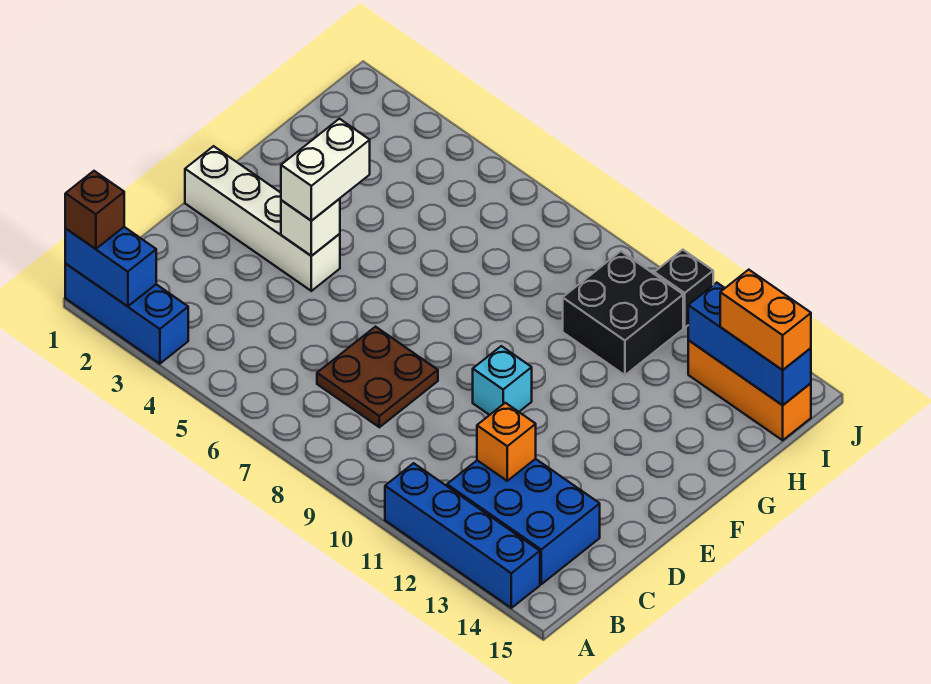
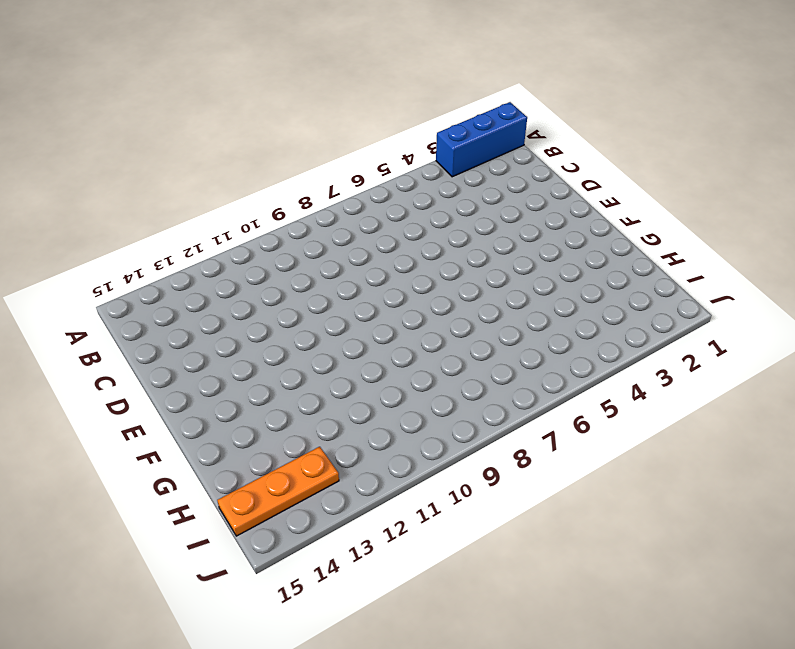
orange 1x3 plate [217,447,339,536] -> orange 1x3 brick [688,340,811,440]
none -> blue 1x4 brick [385,463,540,608]
none -> blue 2x3 brick [447,459,600,584]
none -> brown 2x2 plate [317,327,438,427]

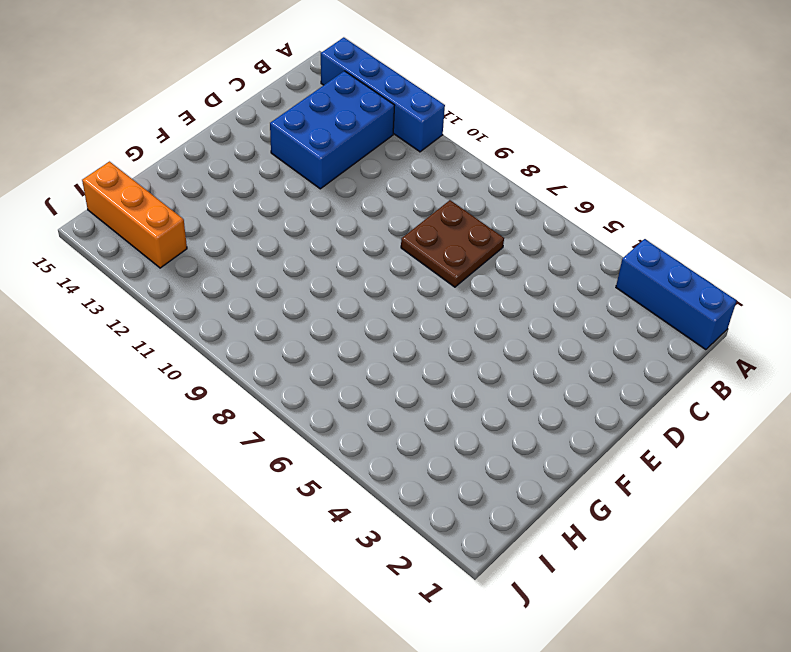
blue 2x3 brick [270,71,395,189] -> blue 2x3 brick turned to [447,459,600,584]
none -> white 1x4 brick [185,146,340,291]
none -> cyan 1x1 brick [473,346,532,415]
none -> black 2x2 brick [563,251,683,375]

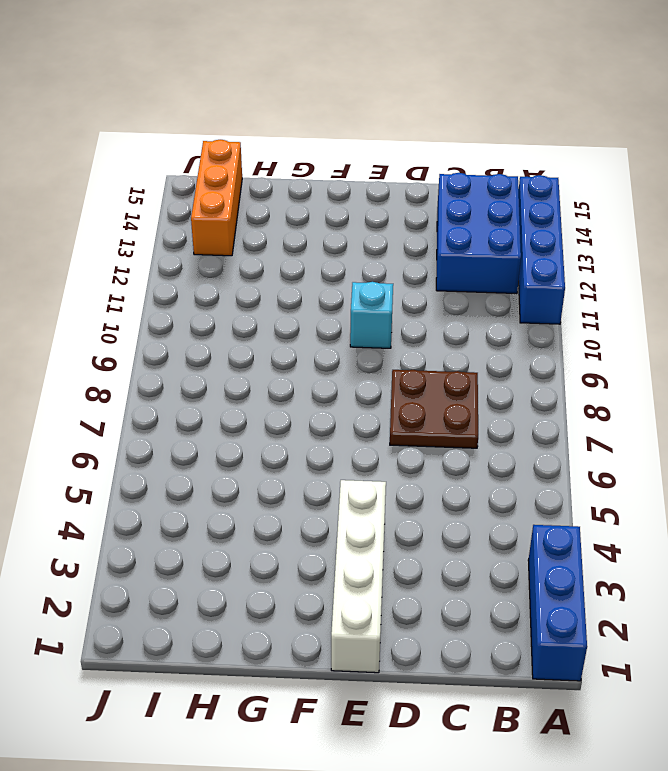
none -> black 2x2 brick [563,251,683,375]
none -> black 1x1 brick [654,250,713,328]
none -> blue 1x2 brick [65,227,156,306]

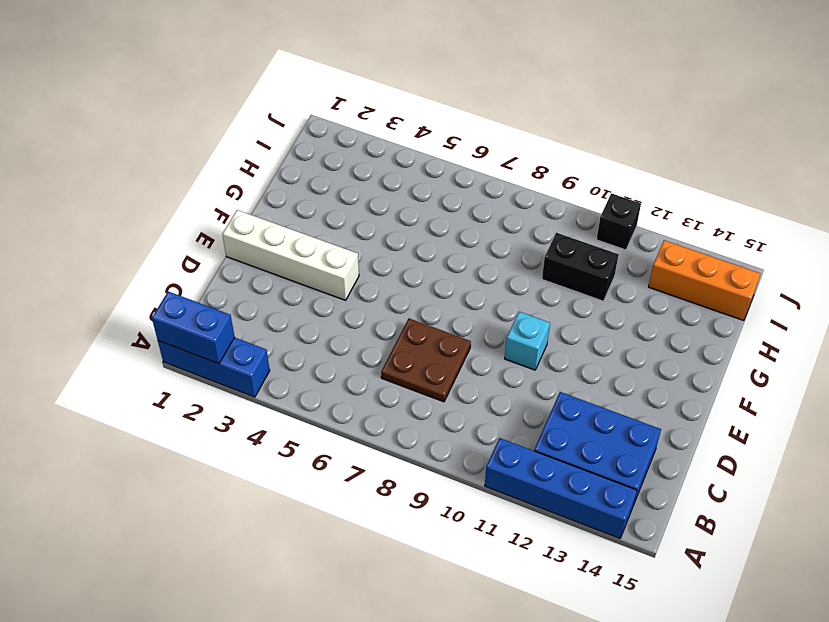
black 1x2 brick [542,233,619,301] -> black 2x2 brick [563,251,683,375]
none -> orange 1x1 brick [477,403,536,481]
none -> white 1x1 brick [281,199,340,256]
none -> blue 1x3 brick [688,283,811,405]

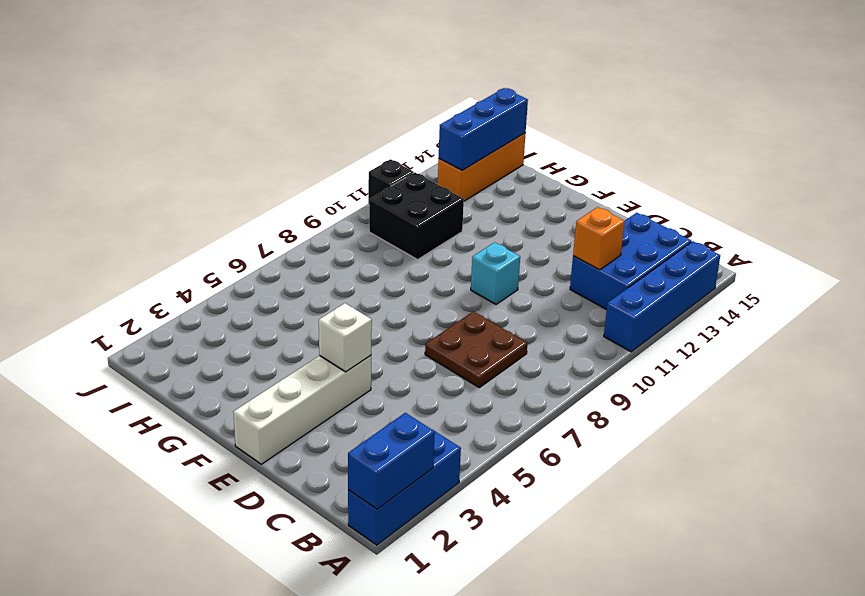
none -> brown 1x1 brick [65,171,124,249]
none -> white 1x2 brick [281,119,370,221]
none -> orange 1x2 brick [720,270,811,370]

